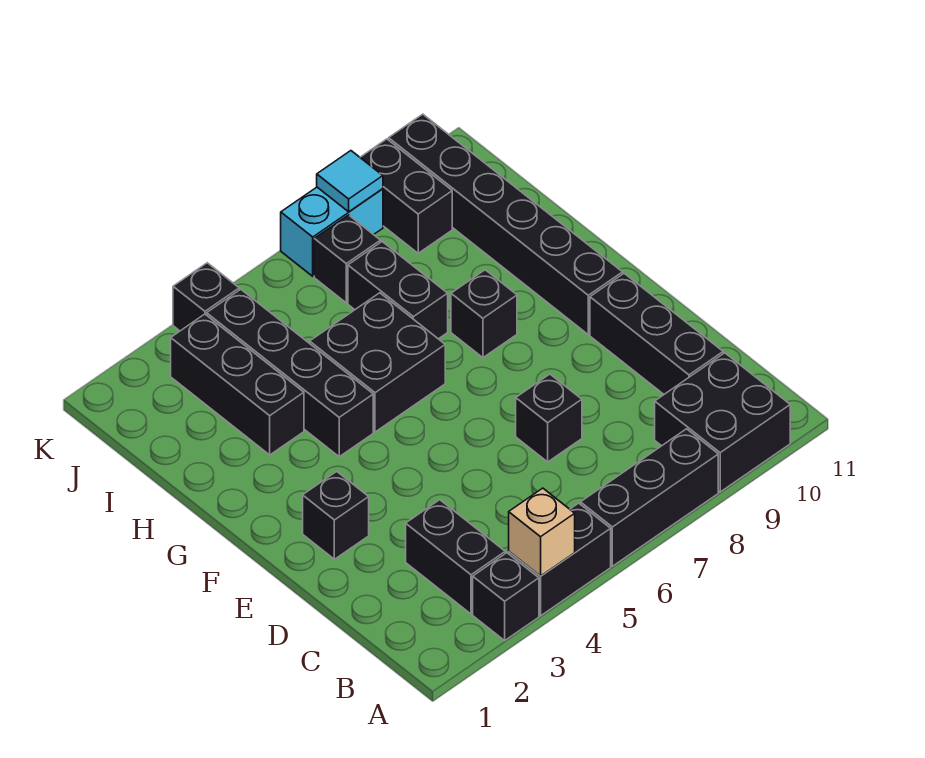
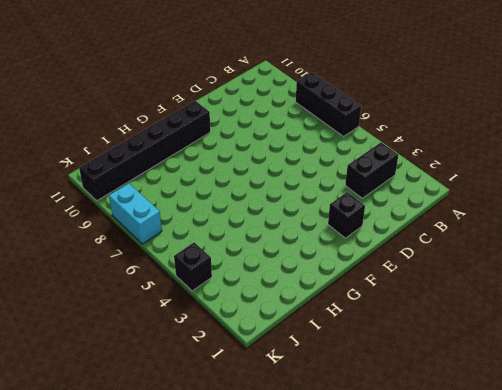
none -> black 1x1 brick [473,553,539,640]
none -> black 1x2 brick [509,503,611,616]
none -> black 2x2 brick [655,353,790,492]

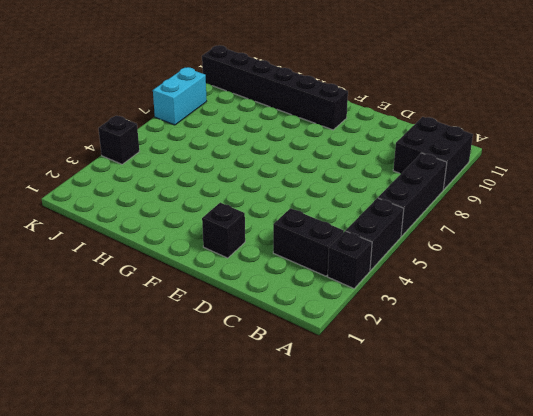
none -> black 1x3 brick [590,273,723,394]
none -> black 1x1 brick [516,374,582,462]
none -> black 1x4 brick [207,289,373,457]

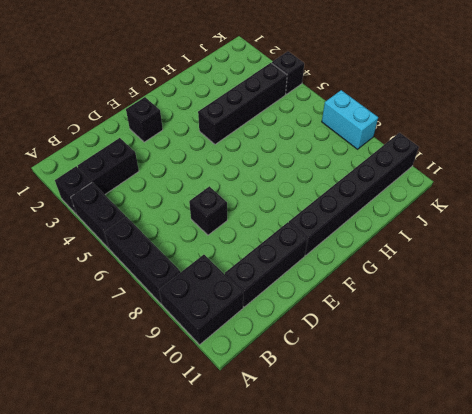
none -> black 2x2 brick [310,293,445,432]
none -> black 1x1 brick [451,270,517,358]
none -> black 1x3 brick [171,314,304,455]

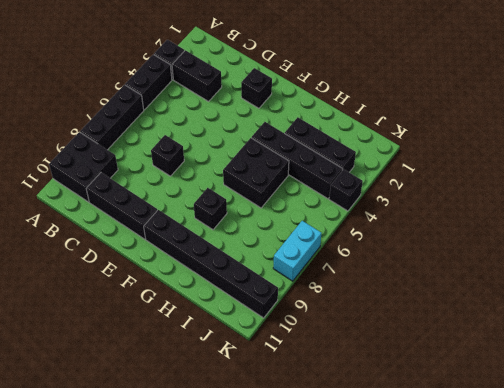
none -> black 1x2 brick [348,242,448,339]
none -> black 1x1 brick [314,215,381,303]
none -> black 1x2 brick [360,139,452,253]

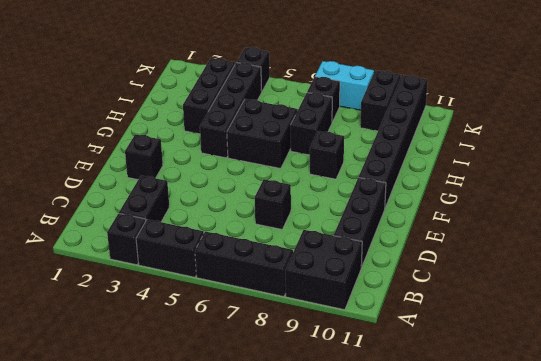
none -> tan 1x1 brick [509,488,575,576]
none -> cyan 1x1 tile [317,151,383,212]

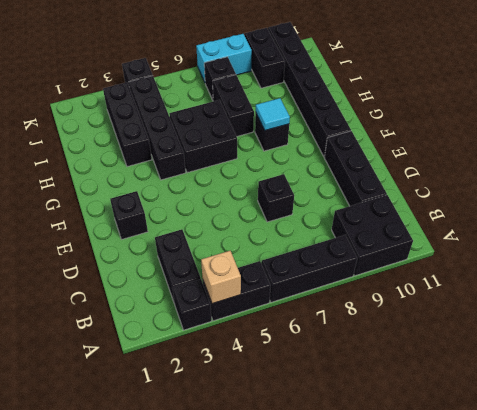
cyan 1x1 tile [256,98,290,130] -> cyan 1x1 tile moved to [317,151,383,212]

